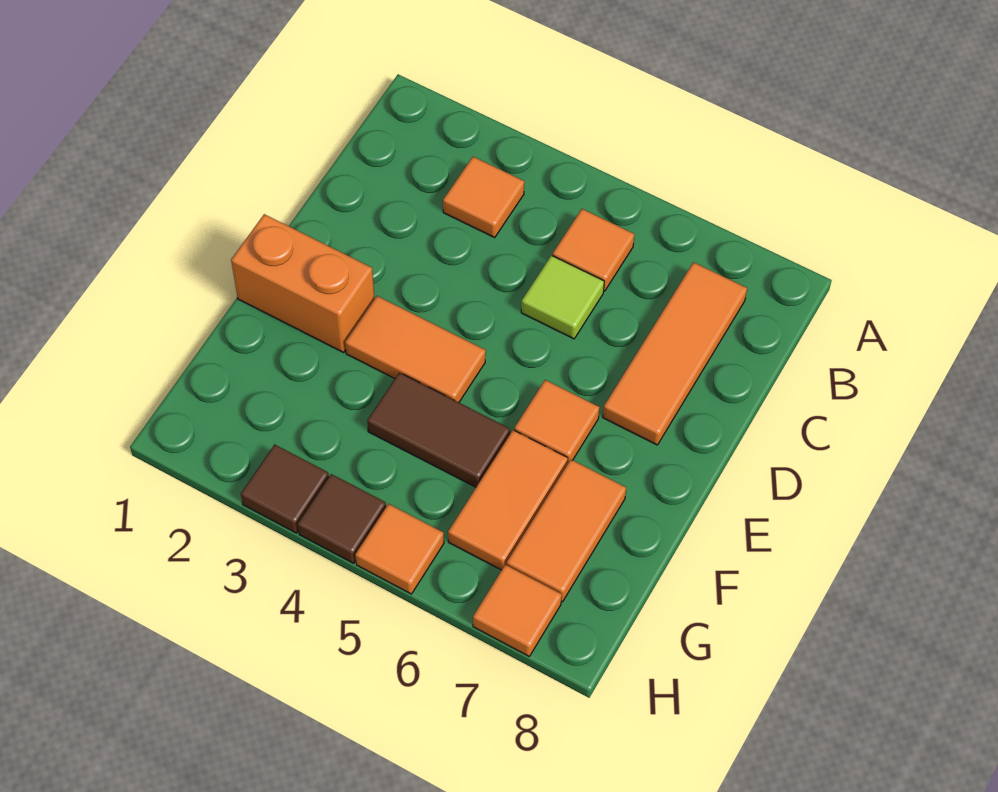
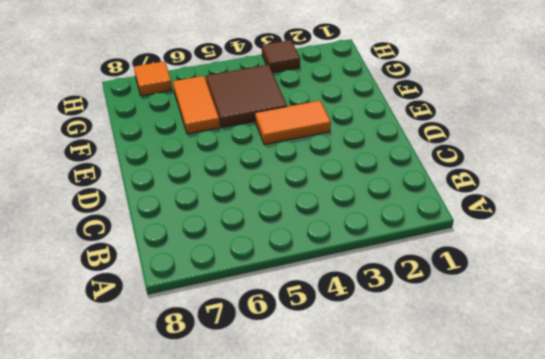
brown 2x2 tile [206,65,287,128] -> brown 1x2 tile [367,373,510,487]
none -> orange 1x1 tile [443,157,524,237]
none -> orange 1x1 tile [553,209,634,291]
none -> orange 1x3 tile [603,262,747,445]

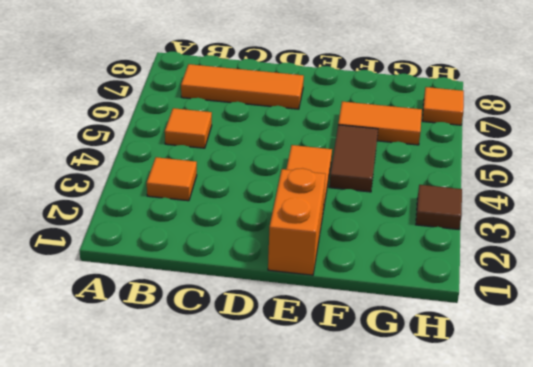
none -> lime 1x1 tile [521,255,604,339]
none -> orange 1x1 tile [514,380,599,464]
none -> orange 1x2 tile [507,460,626,602]

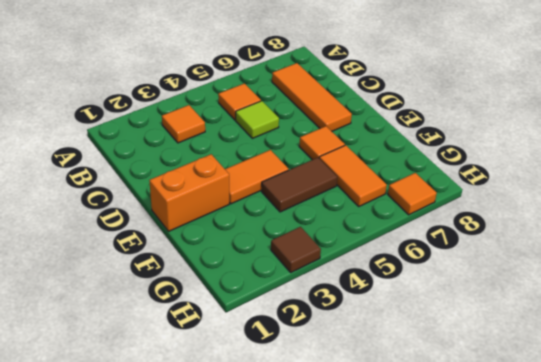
none -> orange 1x2 tile [507,460,626,602]
none -> brown 1x1 tile [298,474,386,563]
none -> orange 1x1 tile [355,504,444,594]

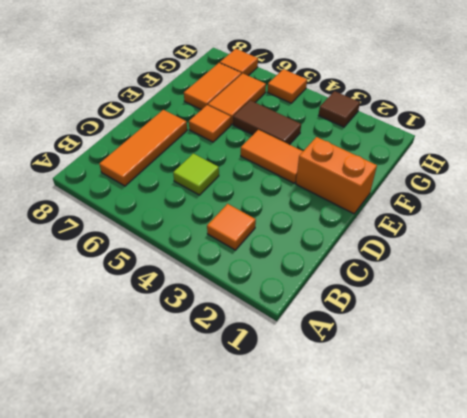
none -> orange 1x1 tile [553,209,634,291]
none -> brown 1x1 tile [298,474,386,563]

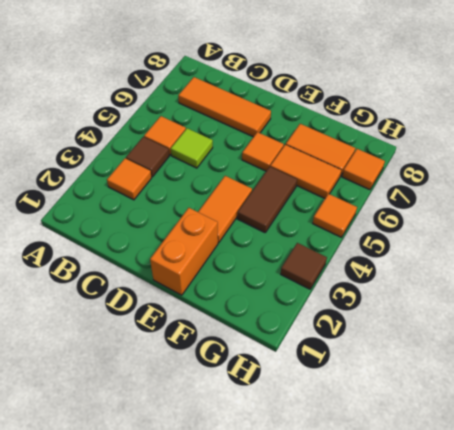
brown 1x1 tile [126,137,169,177] -> brown 1x1 tile moved to [298,474,386,563]

